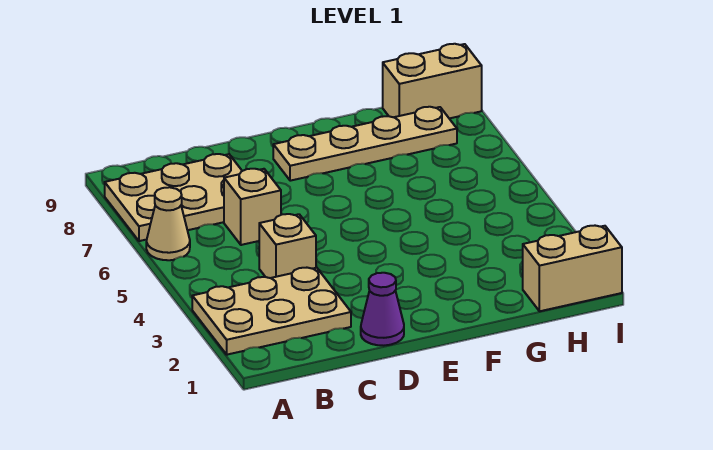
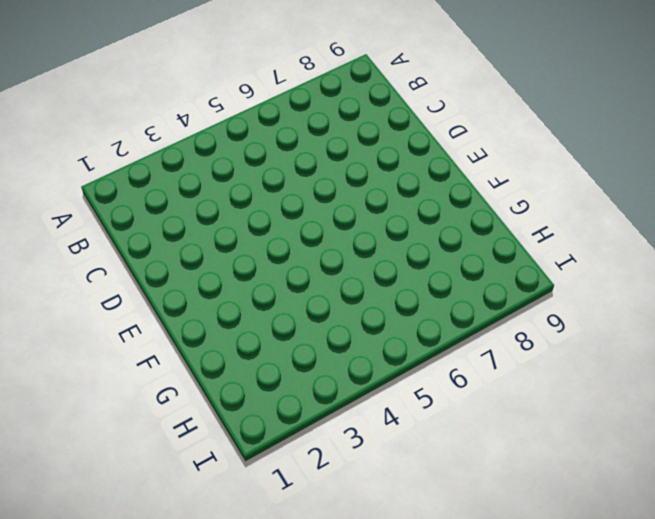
none -> tan 2x3 plate [192,268,351,355]
none -> tan 1x1 cone [146,187,190,260]

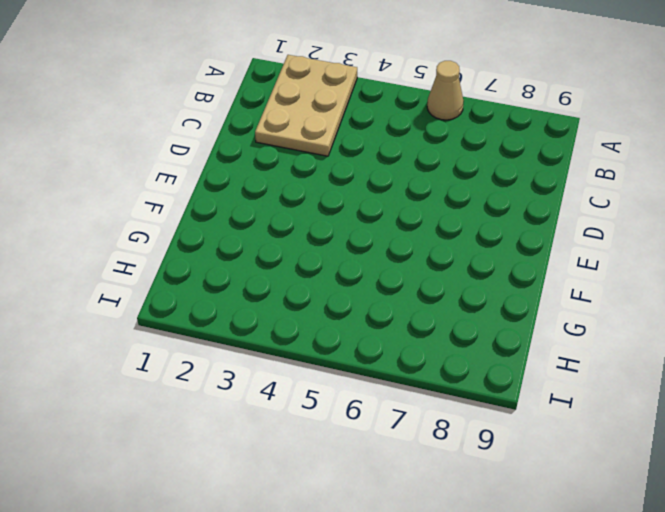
none -> tan 2x3 plate [105,154,242,241]
none -> tan 1x1 brick [259,214,316,278]

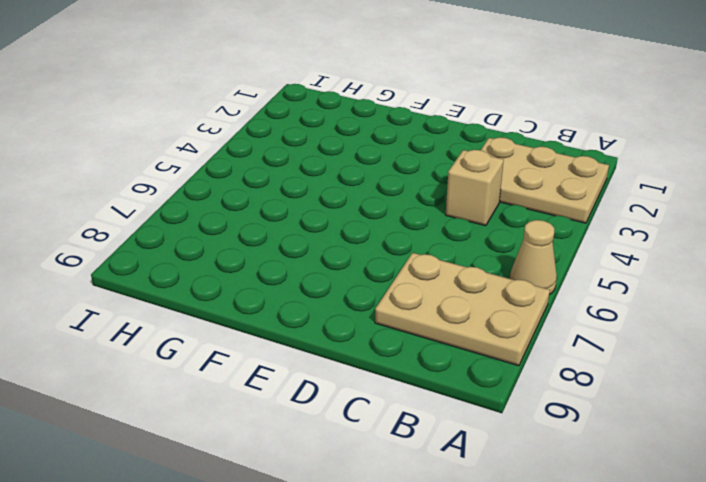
none -> tan 1x1 brick [224,169,281,245]
none -> purple 1x1 cone [361,273,404,346]

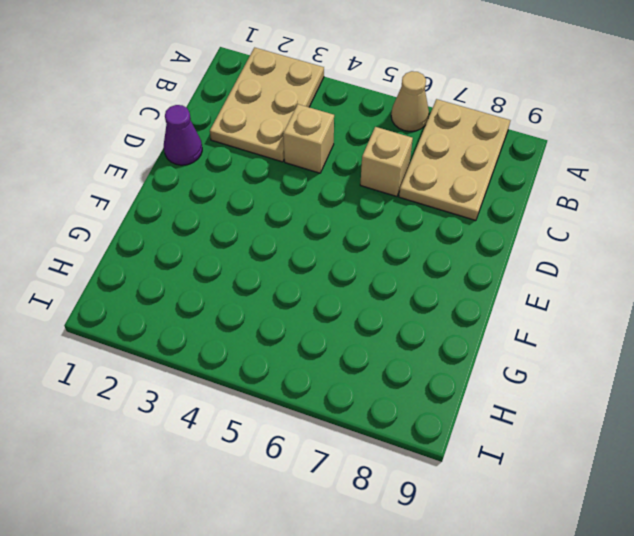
none -> tan 1x4 plate [273,107,457,181]
none -> tan 1x2 brick [523,226,622,311]

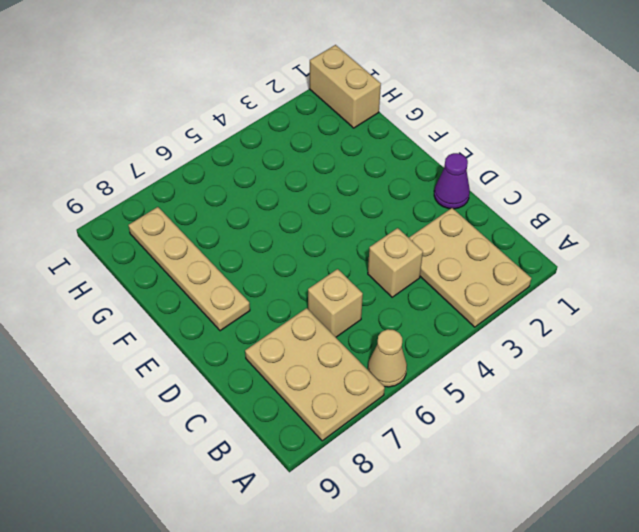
none -> tan 1x2 brick [383,44,482,118]

